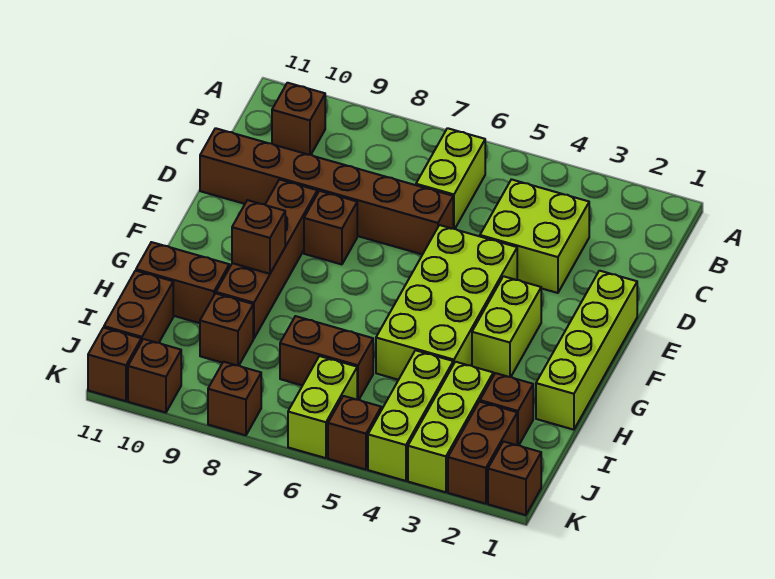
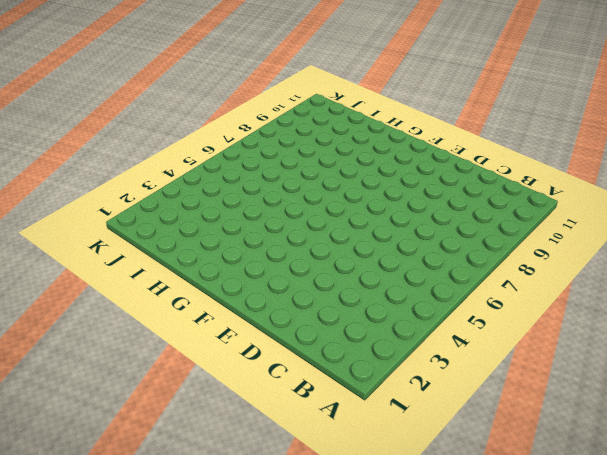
none -> lime 1x2 brick [416,128,485,229]
none -> brown 1x1 brick [272,83,325,155]
none -> lime 2x2 brick [480,179,589,293]

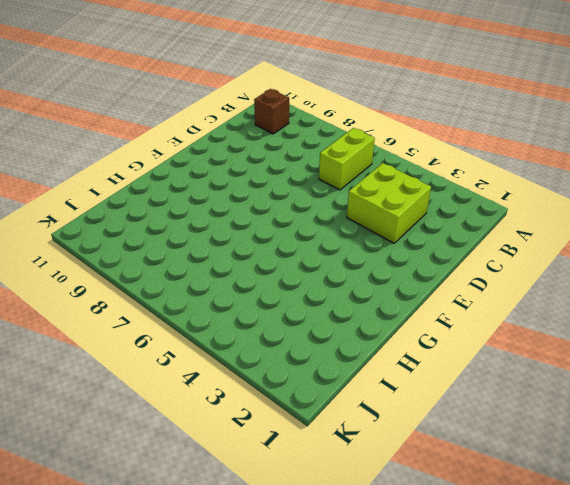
none -> brown 1x6 brick [200,128,453,254]
none -> lime 1x4 brick [536,271,637,430]
none -> lime 2x4 brick [376,225,517,380]

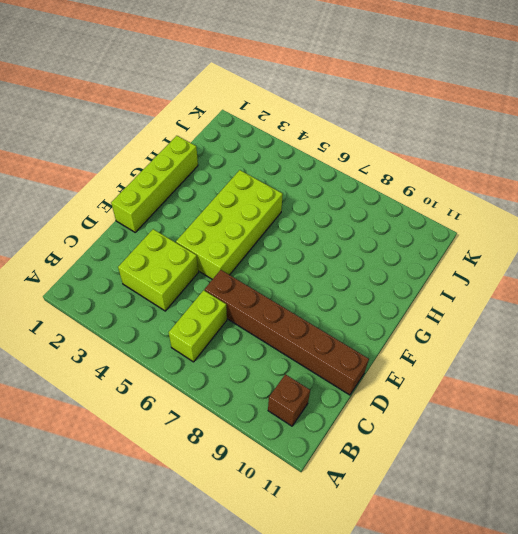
none -> brown 1x1 brick [304,191,357,264]
none -> brown 1x4 brick [216,180,317,339]
none -> lime 1x2 brick [472,276,541,377]

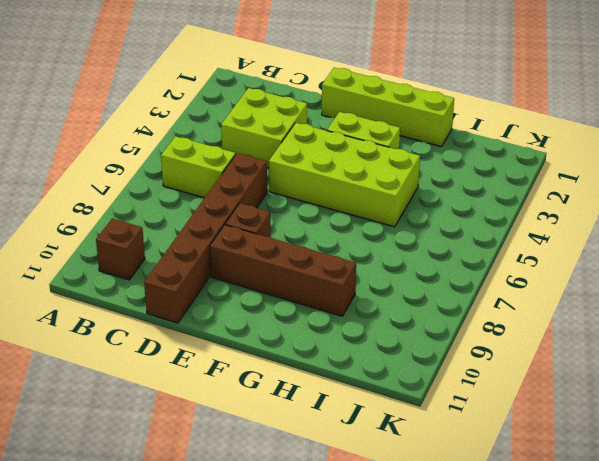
none -> brown 1x2 brick [136,242,229,323]
none -> brown 1x1 brick [480,373,533,445]
none -> lime 1x3 brick [408,362,493,492]

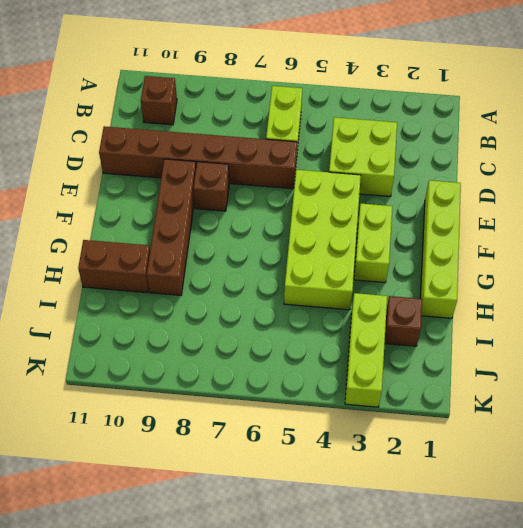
none -> lime 1x3 brick [368,350,453,481]
none -> brown 1x2 brick [280,316,373,400]
none -> brown 1x1 brick [200,293,253,366]

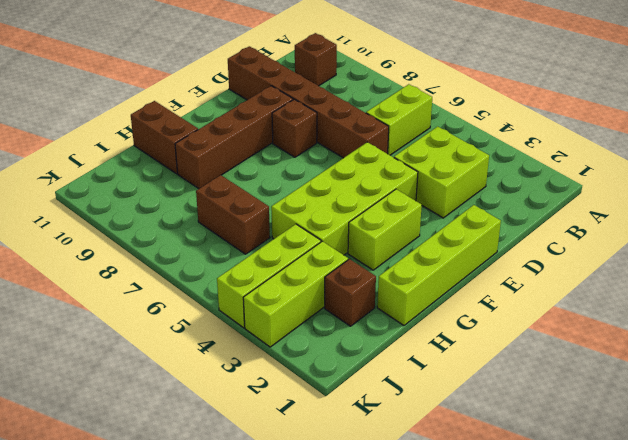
none -> brown 1x1 brick [200,293,253,366]
none -> brown 1x2 brick [104,271,173,343]
none -> brown 1x2 brick [448,402,517,504]

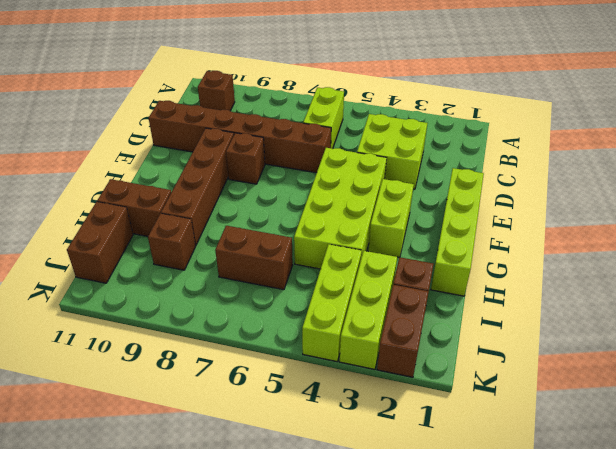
none -> lime 1x2 brick [288,356,357,458]
none -> brown 1x1 brick [488,441,541,515]
none -> brown 1x1 brick [328,396,381,470]

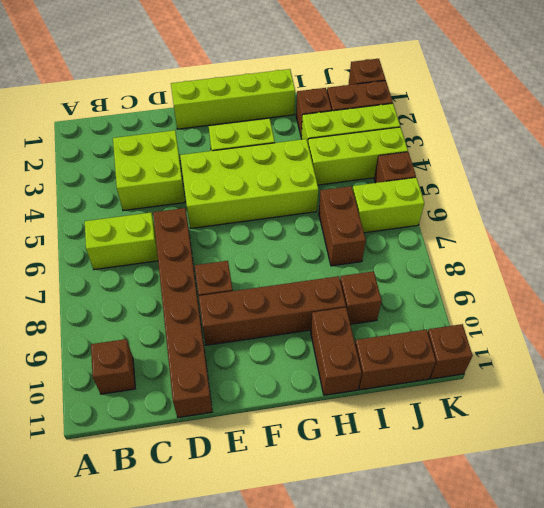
none -> brown 1x1 brick [208,362,261,435]
none -> brown 1x1 brick [128,339,181,413]
none -> brown 1x1 brick [232,200,285,274]

